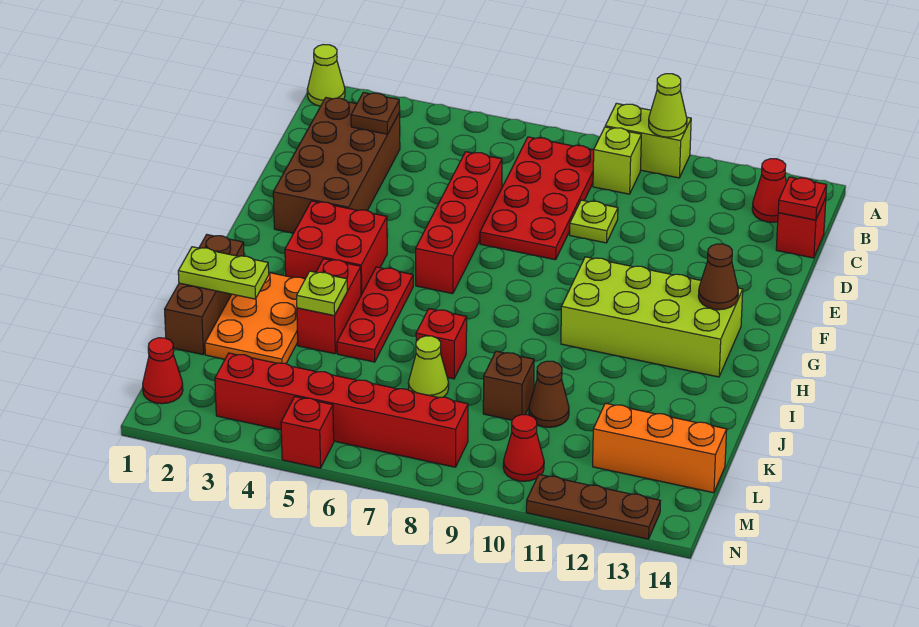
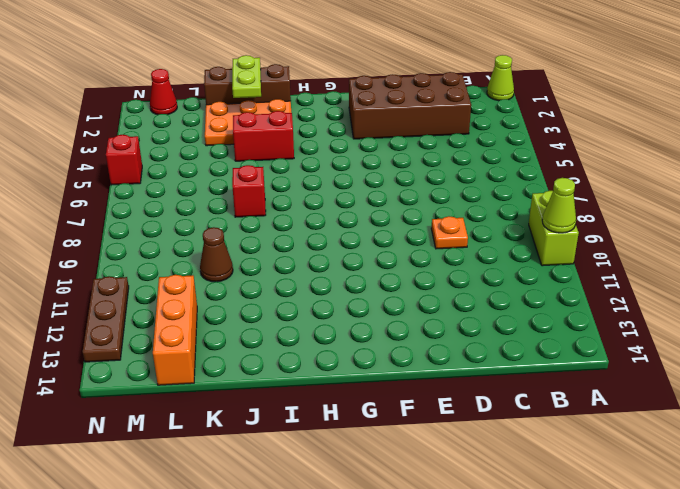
orange 1x1 plate [431,216,468,249] -> lime 1x1 plate [570,200,618,243]
none -> red 2x4 plate [480,137,594,260]
none -> lime 1x1 brick [593,127,641,194]
none -> red 1x1 cone [752,159,786,222]
none -> red 1x1 brick [776,198,826,258]

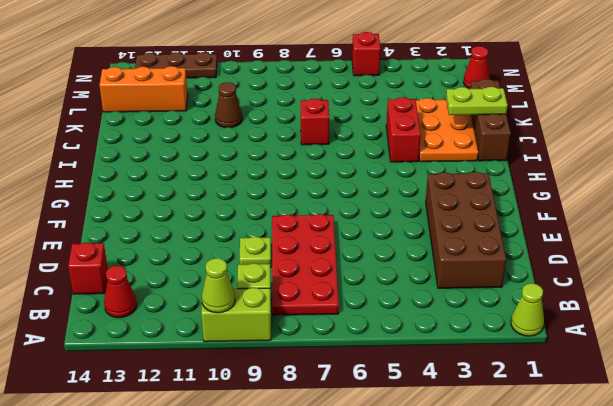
none -> red 1x4 brick [416,152,502,294]
none -> red 2x2 brick [285,201,387,295]
none -> lime 2x4 brick [561,257,743,377]
none -> red 1x3 plate [337,267,413,362]

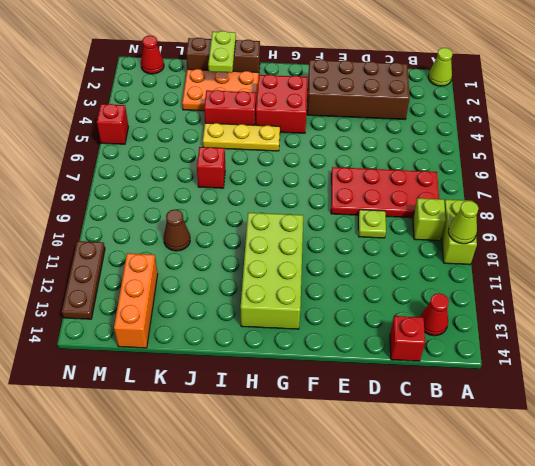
yellow 1x3 plate [203,123,280,151] -> red 1x3 plate [337,267,413,362]
none -> red 1x4 brick [416,152,502,294]
none -> lime 1x1 cone [408,336,449,398]
none -> brown 1x1 brick [483,351,534,420]
none -> red 1x6 brick [215,353,468,467]

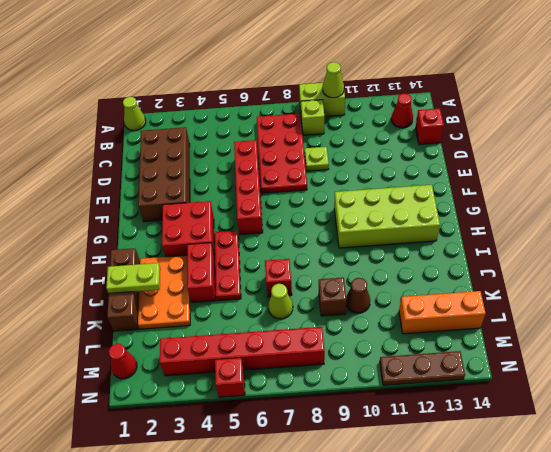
none -> red 1x1 cone [503,415,544,481]
none -> brown 1x1 plate [351,92,400,134]
none -> red 1x1 plate [778,177,827,220]
none -> brown 1x1 cone [698,244,738,310]

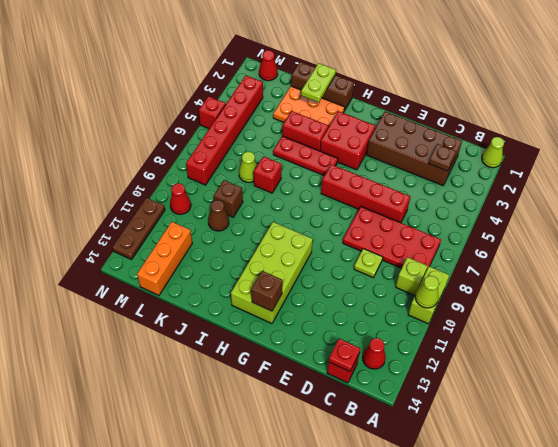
brown 1x1 brick [251,271,283,311] -> brown 1x1 cone [698,244,738,310]
none -> lime 1x1 plate [297,271,347,316]

